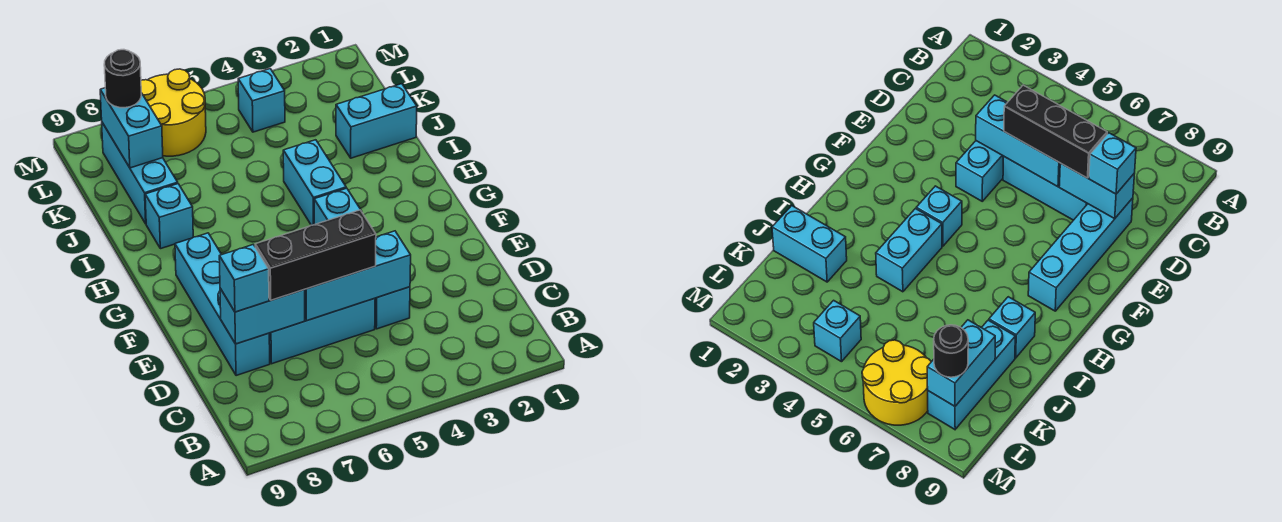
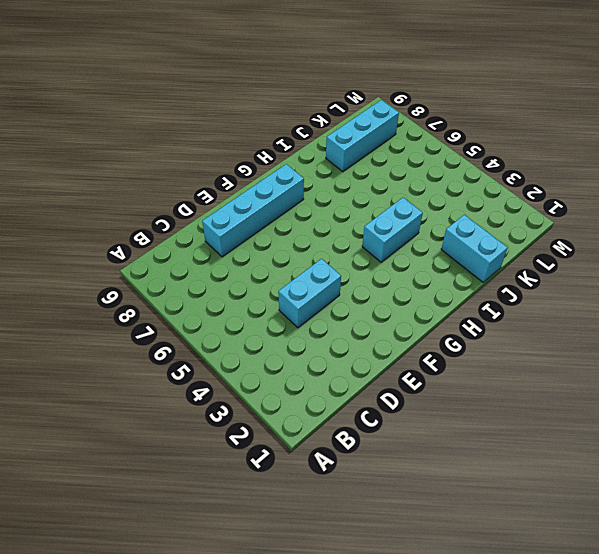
none -> cyan 1x3 brick [269,298,375,364]
none -> cyan 1x1 brick [314,188,361,225]
none -> cyan 1x1 brick [145,184,193,249]

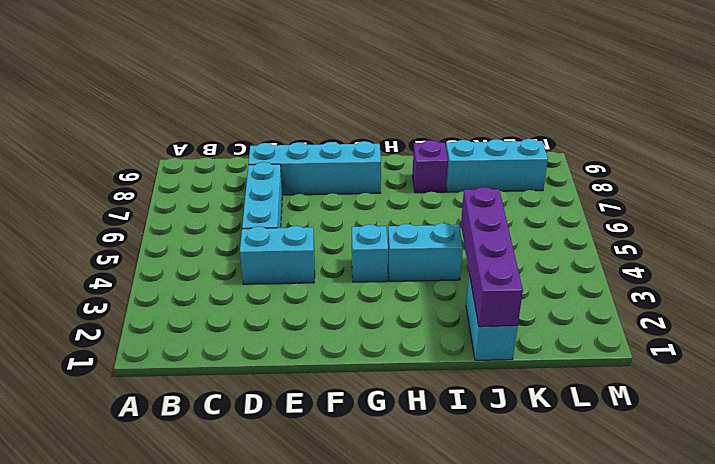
purple 1x1 brick [413,140,448,193] -> cyan 1x1 brick [145,184,193,249]
purple 1x4 brick [461,187,523,327] -> none
none -> cyan 1x1 brick [238,69,285,132]
none -> yellow 2x2 round brick [141,69,206,156]
none -> cyan 1x3 brick [305,231,411,321]

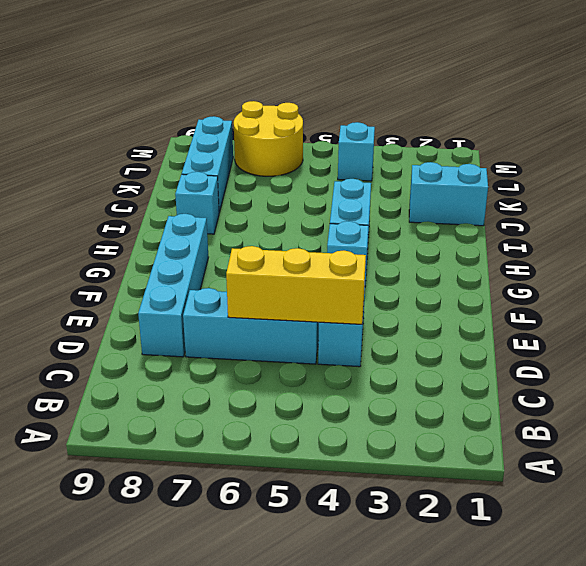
yellow 1x3 brick [226,246,366,324] -> cyan 1x3 brick [305,231,411,321]
none -> cyan 1x2 brick [220,288,305,344]
none -> cyan 1x2 brick [100,88,163,168]
none -> black 1x3 brick [255,210,376,300]

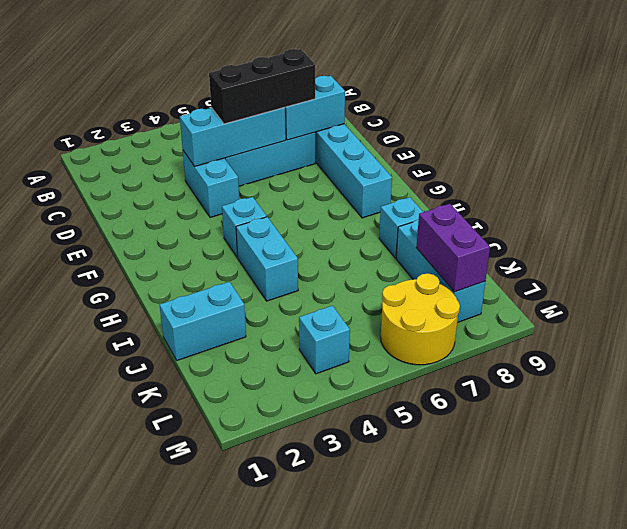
purple 1x2 brick [416,204,490,292] -> cyan 1x2 brick [100,88,163,168]
none -> cyan 1x1 brick [219,245,269,312]
none -> black 1x1 round brick [104,50,141,108]

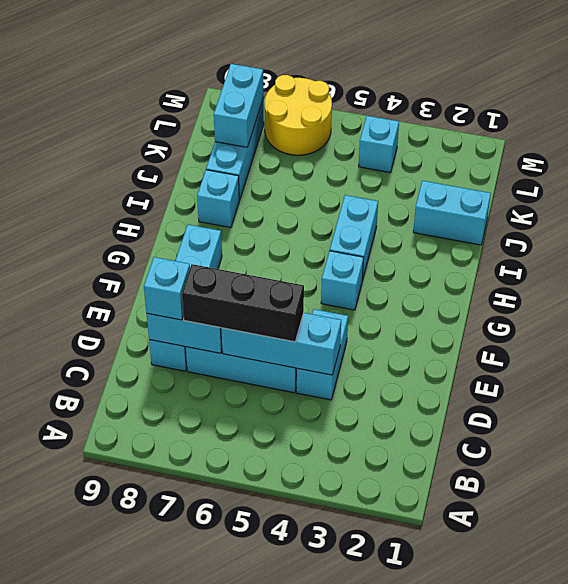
none -> black 1x1 round brick [104,50,141,108]

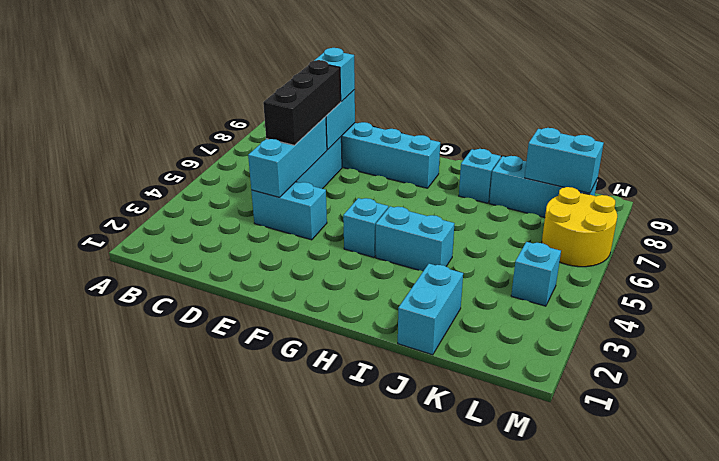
none -> black 1x1 round brick [104,50,141,108]

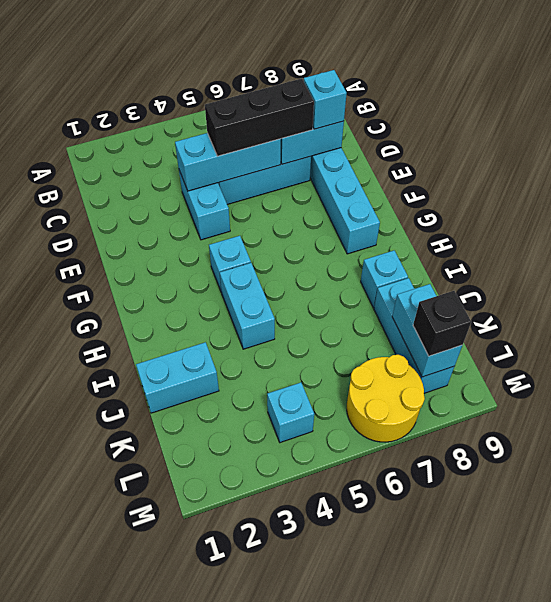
black 1x1 brick [413,291,471,356] -> black 1x1 round brick [104,50,141,108]

